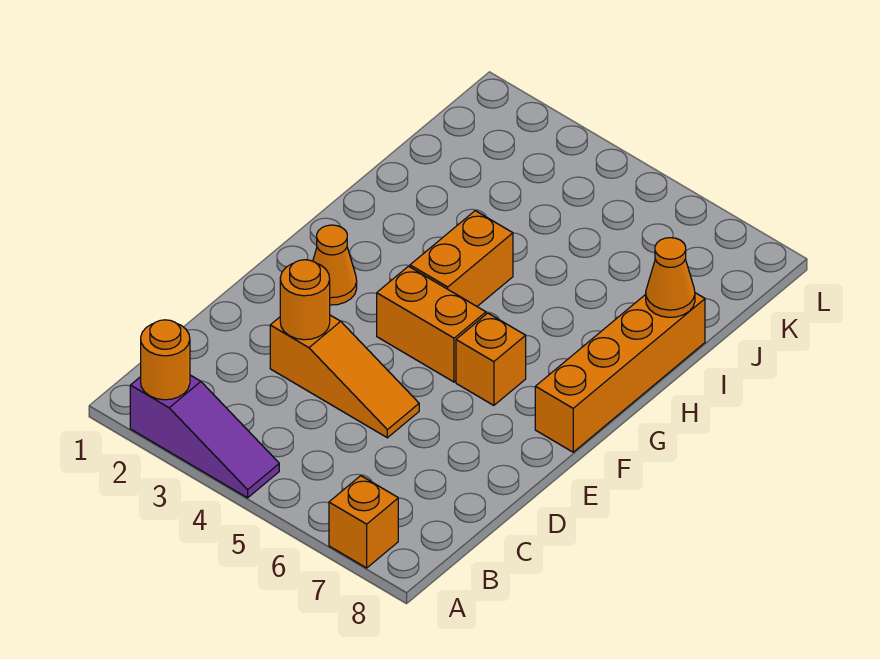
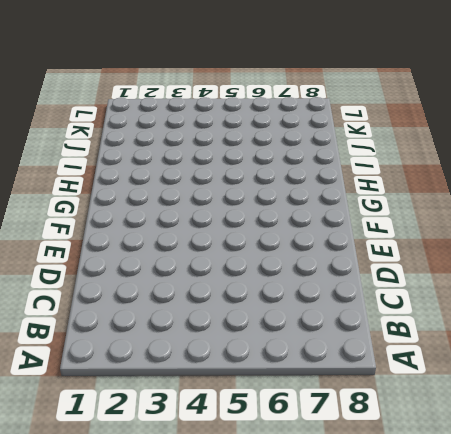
none -> purple 1x3 slope [130,375,279,498]
none -> orange 1x1 brick [329,476,398,568]

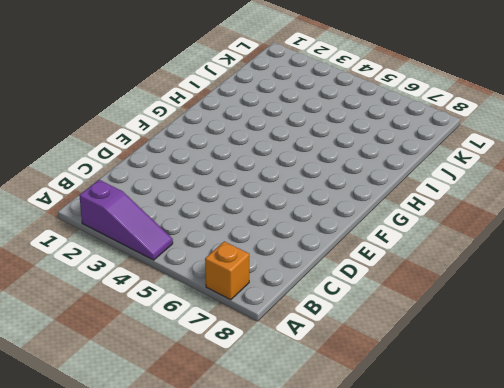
none -> orange 1x3 slope [270,315,419,438]
none -> orange 1x1 cone [313,225,357,305]

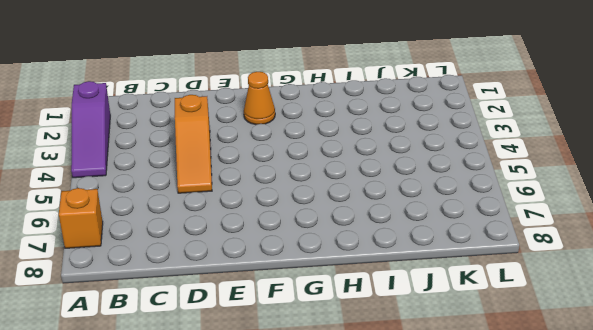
none -> orange 1x2 brick [377,266,486,382]
none -> orange 1x1 brick [456,313,526,405]

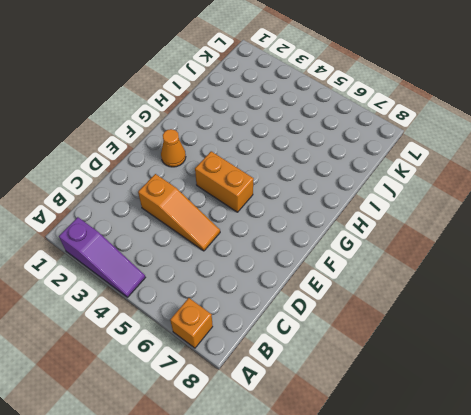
none -> orange 1x1 brick [456,313,526,405]
none -> orange 1x4 brick [535,293,705,452]

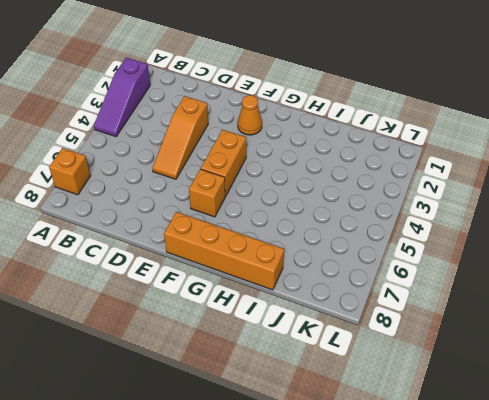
none -> orange 1x2 brick [410,211,513,306]
none -> orange 1x1 round brick [141,320,190,400]

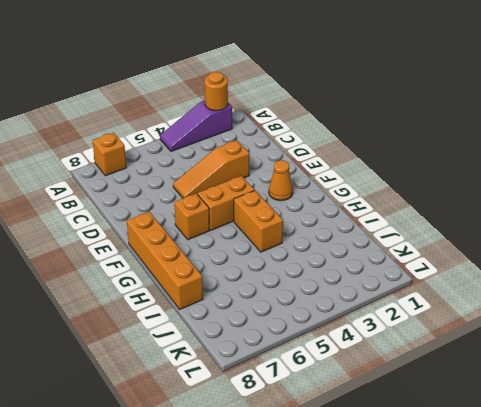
none -> orange 1x1 round brick [280,260,330,340]
none -> orange 1x1 cone [646,238,695,317]

